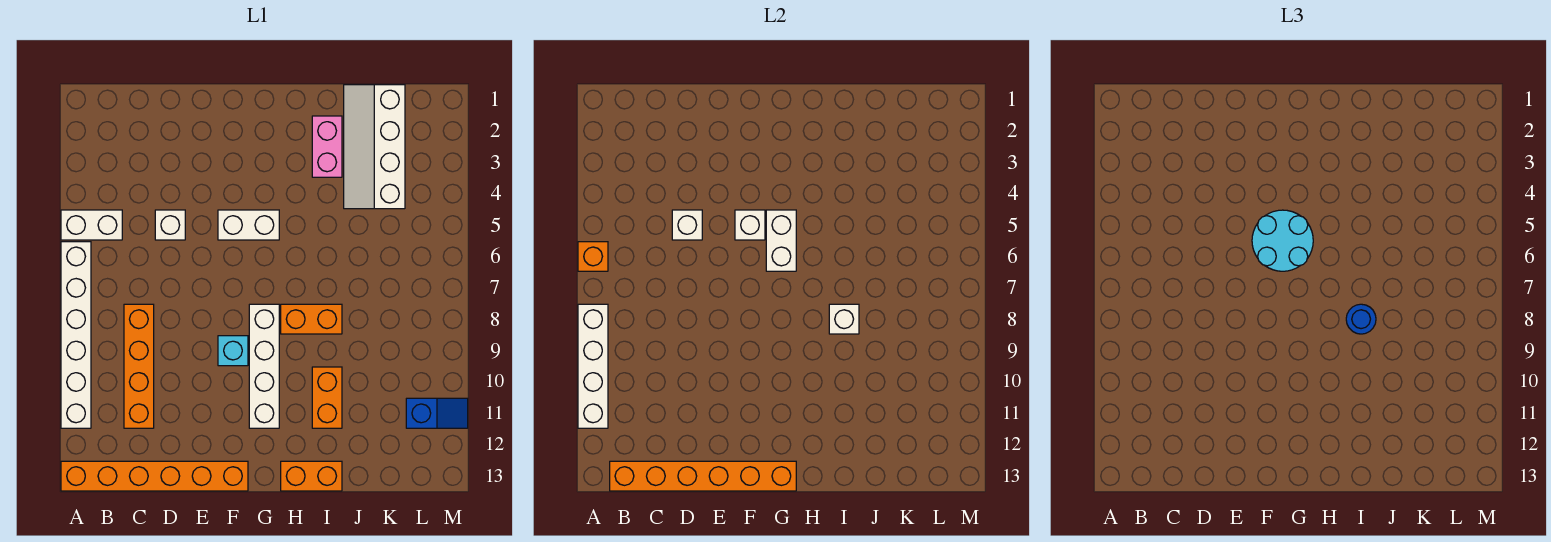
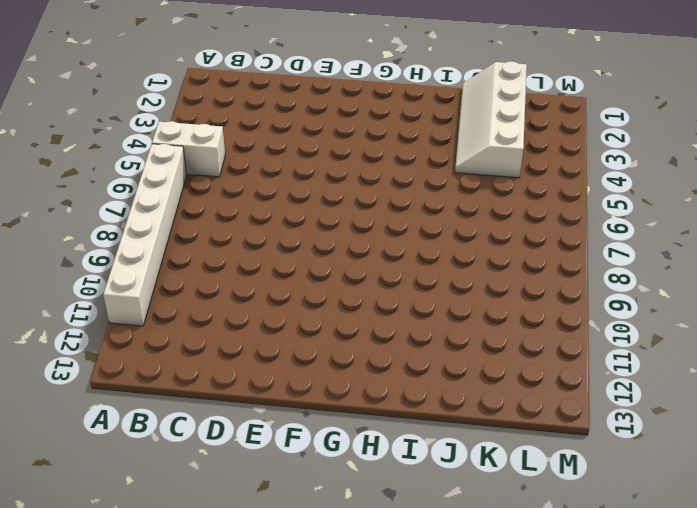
none -> orange 1x6 brick [61,461,248,491]
none -> orange 1x4 brick [124,304,154,428]
none -> white 1x1 brick [155,210,185,240]

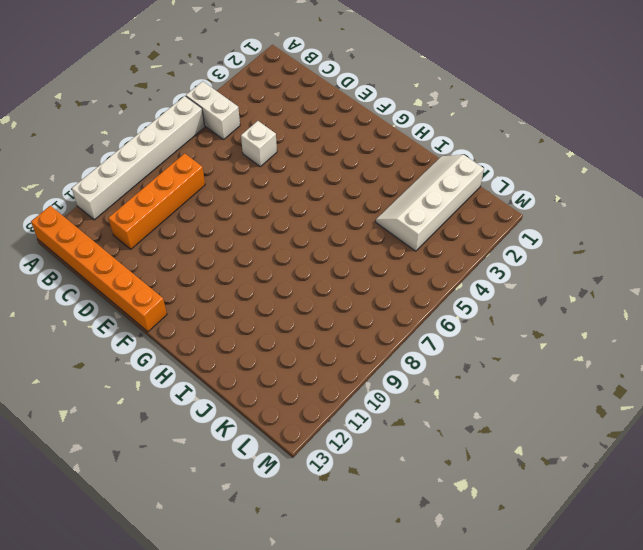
none -> white 1x2 brick [218,210,279,240]
none -> cyan 1x1 brick [218,336,248,366]
none -> white 1x4 brick [249,304,279,428]

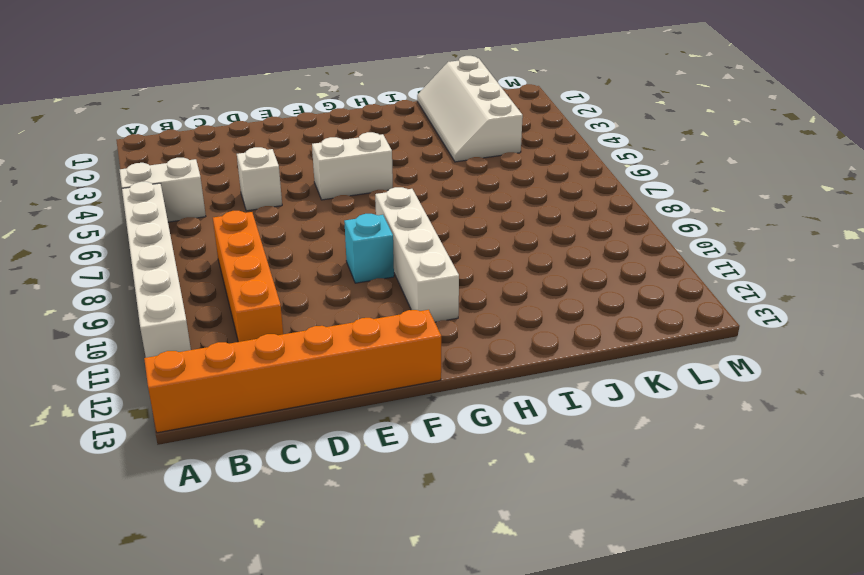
none -> orange 1x2 brick [281,304,342,334]
none -> orange 1x2 brick [281,461,342,491]
none -> pink 1x2 brick [312,116,342,177]

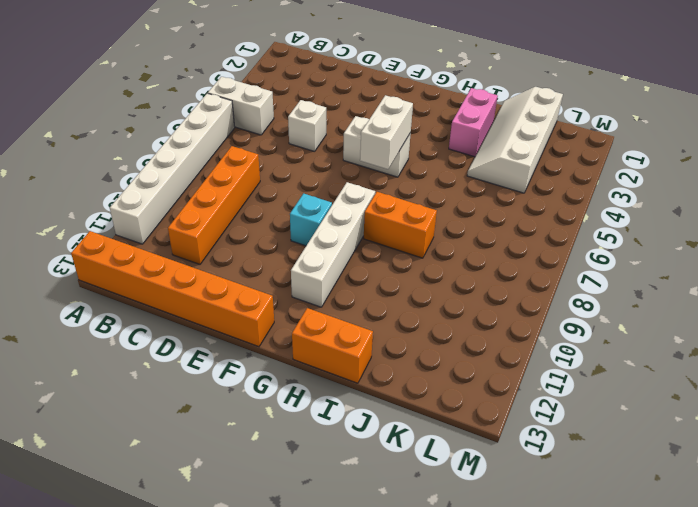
none -> orange 1x2 brick [312,367,342,428]
none -> blue 1x2 slope [406,398,468,428]
none -> orange 1x1 brick [578,242,608,271]

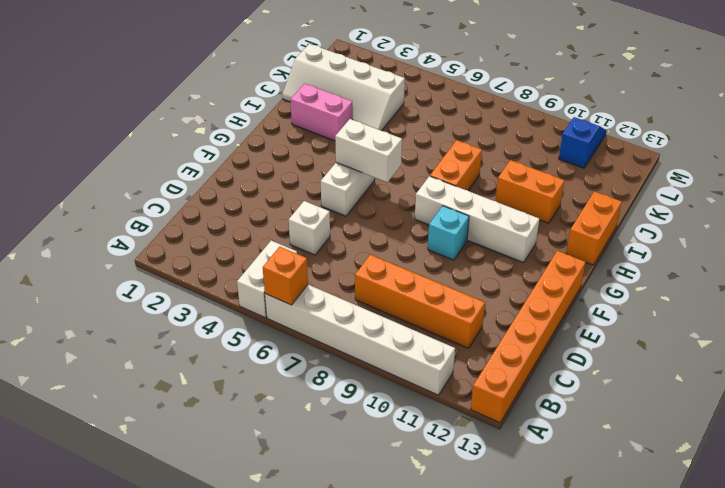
none -> white 1x4 brick [578,304,608,428]
none -> orange 1x6 brick [610,461,796,491]
none -> white 1x1 brick [672,210,702,240]

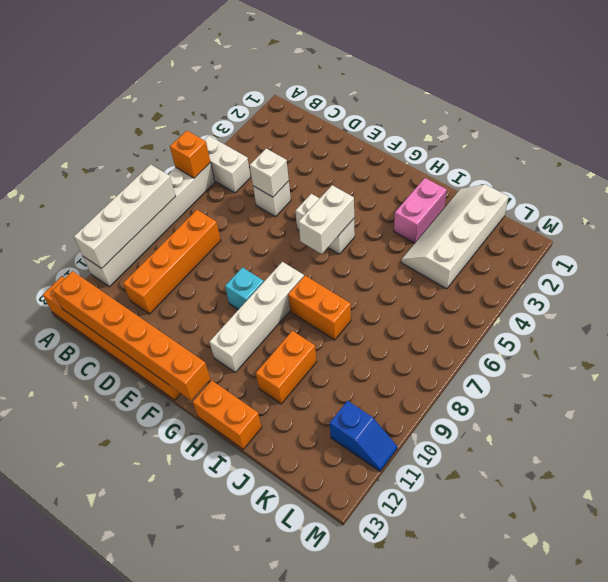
none -> white 1x1 brick [735,210,765,240]
none -> white 1x1 brick [829,304,859,334]
none -> cyan 2x2 round brick [1252,210,1313,271]

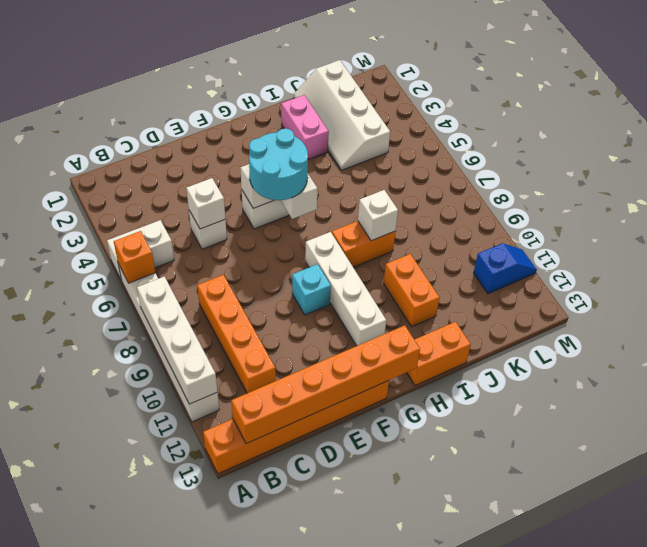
none -> blue 1x1 round brick [1346,304,1376,334]

